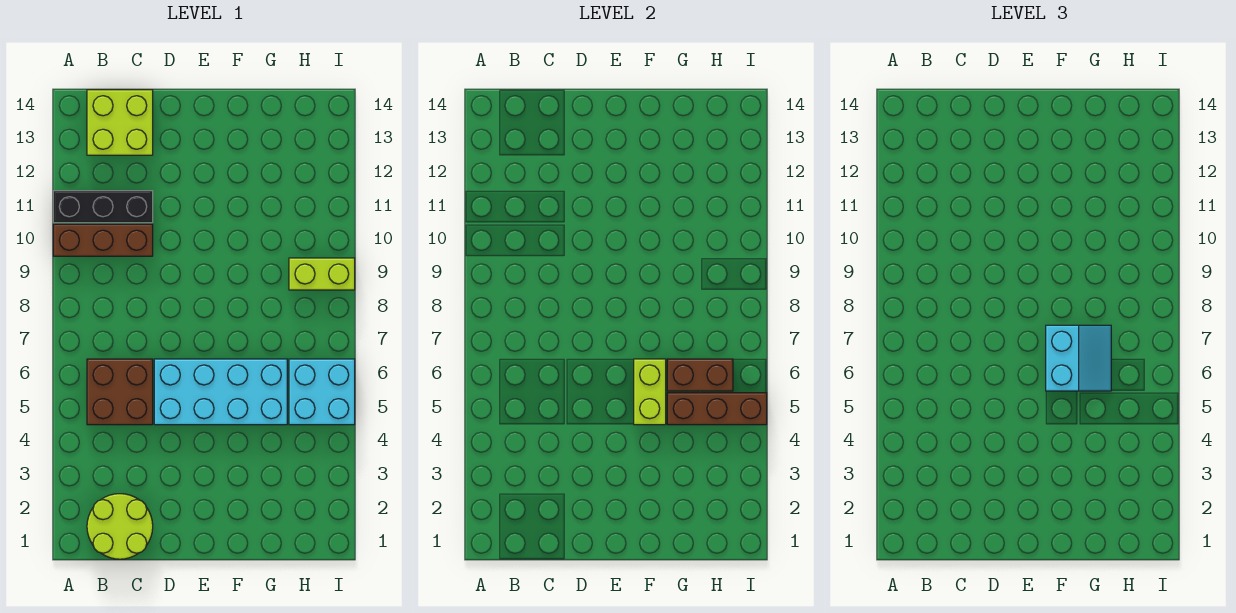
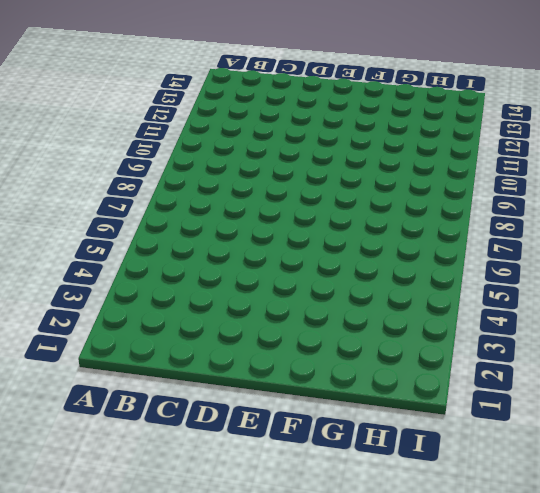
none -> brown 1x3 brick [53,224,153,256]
none -> black 1x3 brick [53,191,153,223]
none -> lime 2x2 round brick [87,494,153,559]

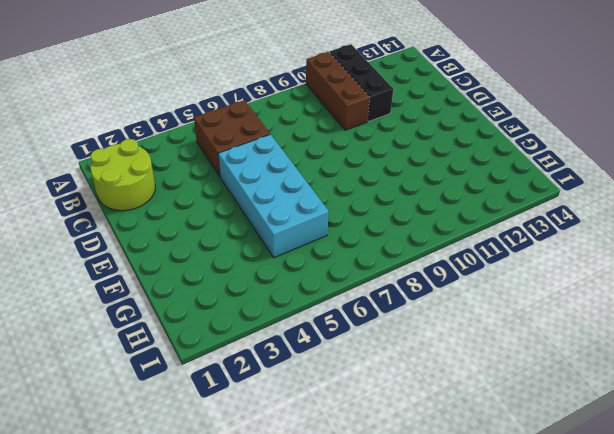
none -> lime 2x2 brick [87,90,153,155]
none -> cyan 2x2 brick [289,359,355,425]
none -> lime 1x2 brick [289,258,355,290]

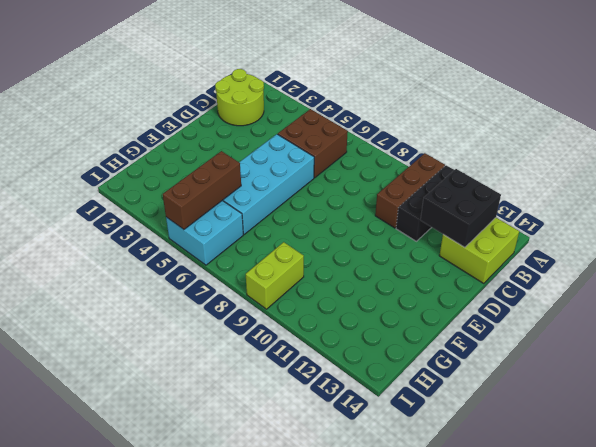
black 2x2 brick [421,169,501,247] -> none
none -> lime 1x2 brick [634,359,666,425]
none -> brown 1x2 brick [667,359,733,391]
none -> cyan 2x2 slope [1046,325,1111,391]

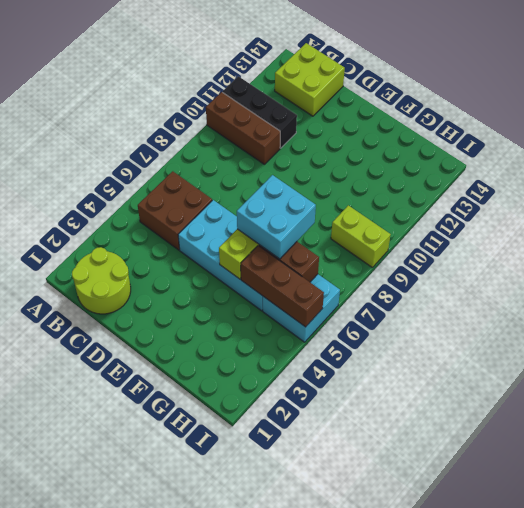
cyan 2x2 brick [237,175,316,259] -> cyan 2x2 slope [1046,325,1111,391]

